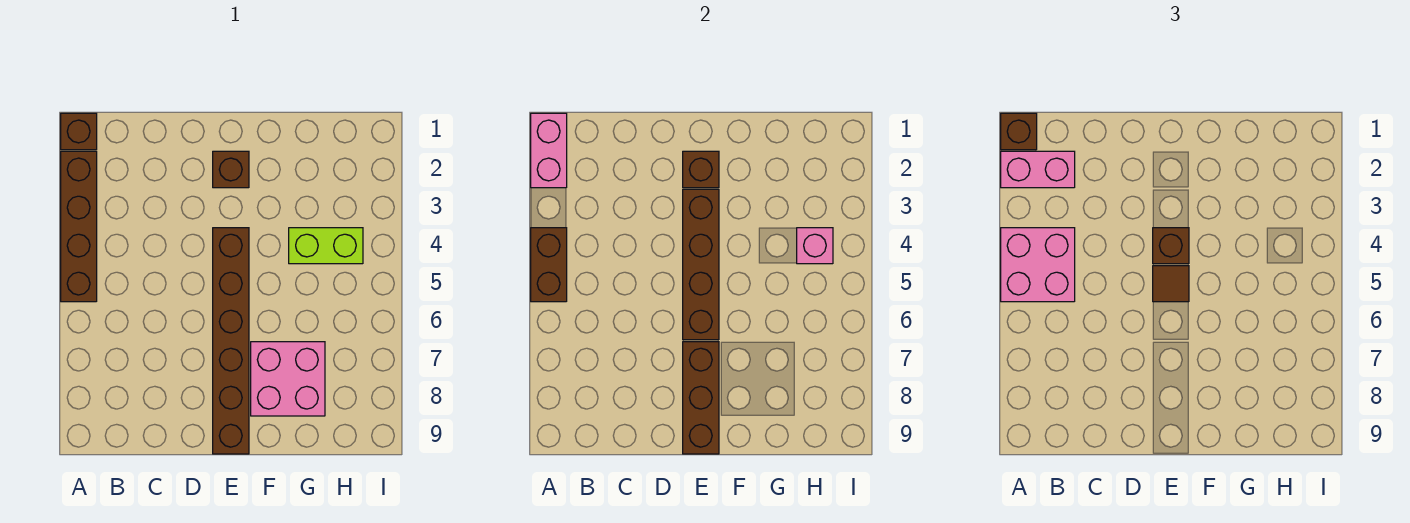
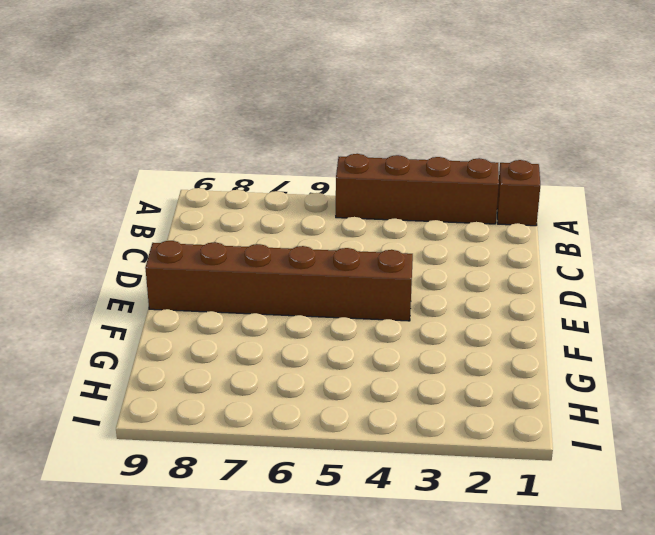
none -> brown 1x1 brick [213,151,249,188]
none -> pink 2x2 brick [251,342,325,416]
none -> lime 1x2 brick [289,228,363,264]

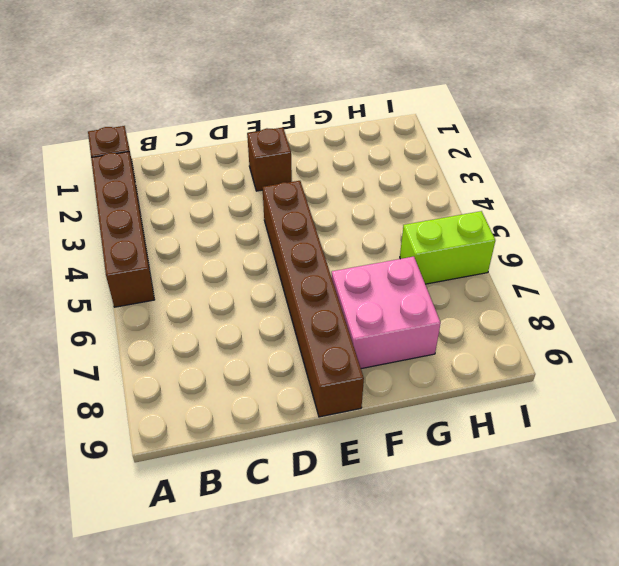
lime 1x2 brick [400,211,495,284] -> lime 1x2 brick moved to [289,228,363,264]
none -> pink 1x2 brick [531,113,567,188]
none -> brown 1x2 brick [531,228,567,302]
none -> brown 1x1 brick [683,151,719,188]

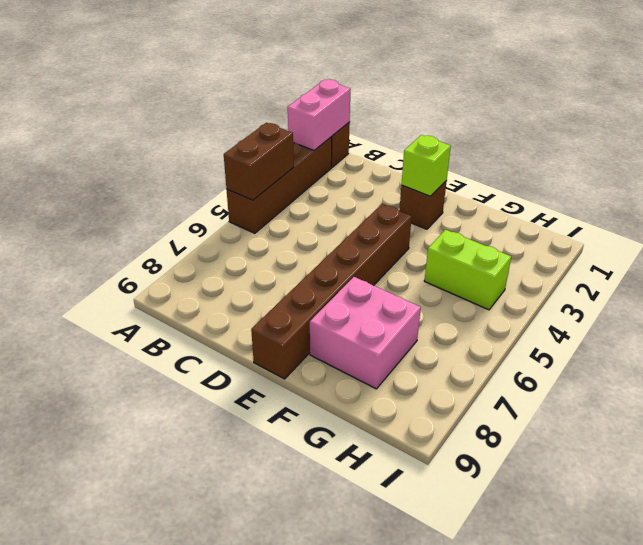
lime 1x1 brick [401,135,451,196] -> brown 1x1 brick [683,151,719,188]
none -> brown 1x4 brick [683,189,719,340]
none -> brown 1x3 brick [683,342,719,454]
none -> pink 1x1 brick [797,228,833,264]

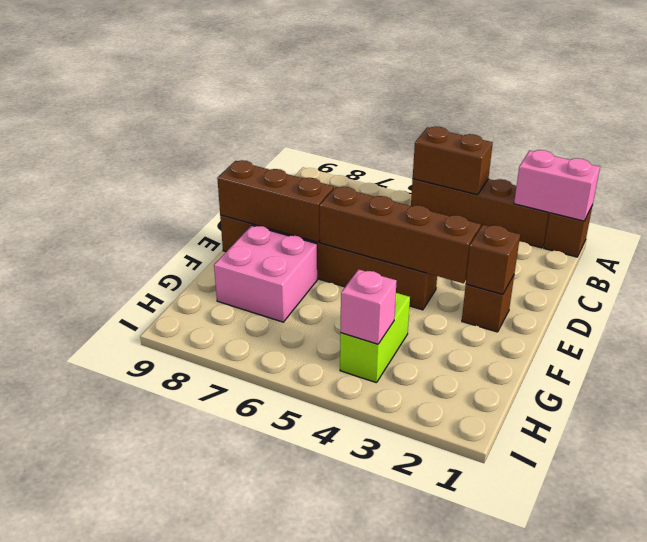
none -> brown 1x1 brick [1001,113,1037,150]
none -> pink 1x2 brick [1001,151,1075,188]
none -> pink 2x2 brick [1001,228,1075,302]

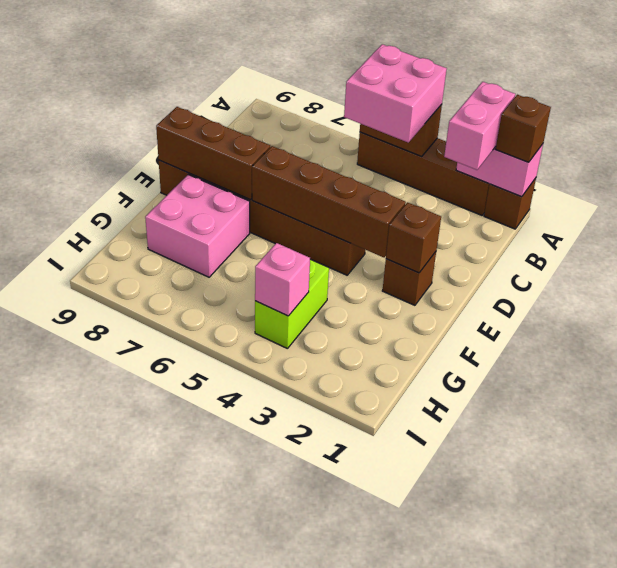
none -> brown 1x1 brick [1153,228,1189,264]
none -> brown 1x1 tile [1153,266,1189,302]

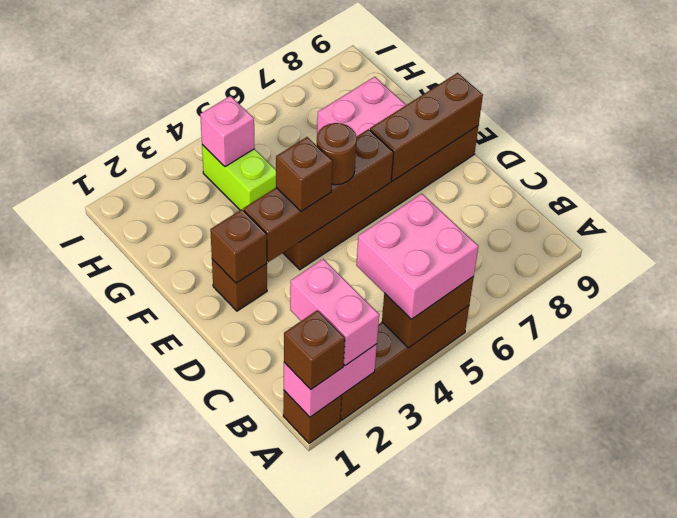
brown 1x1 round brick [317,123,357,185] -> brown 1x1 tile [1153,266,1189,302]

